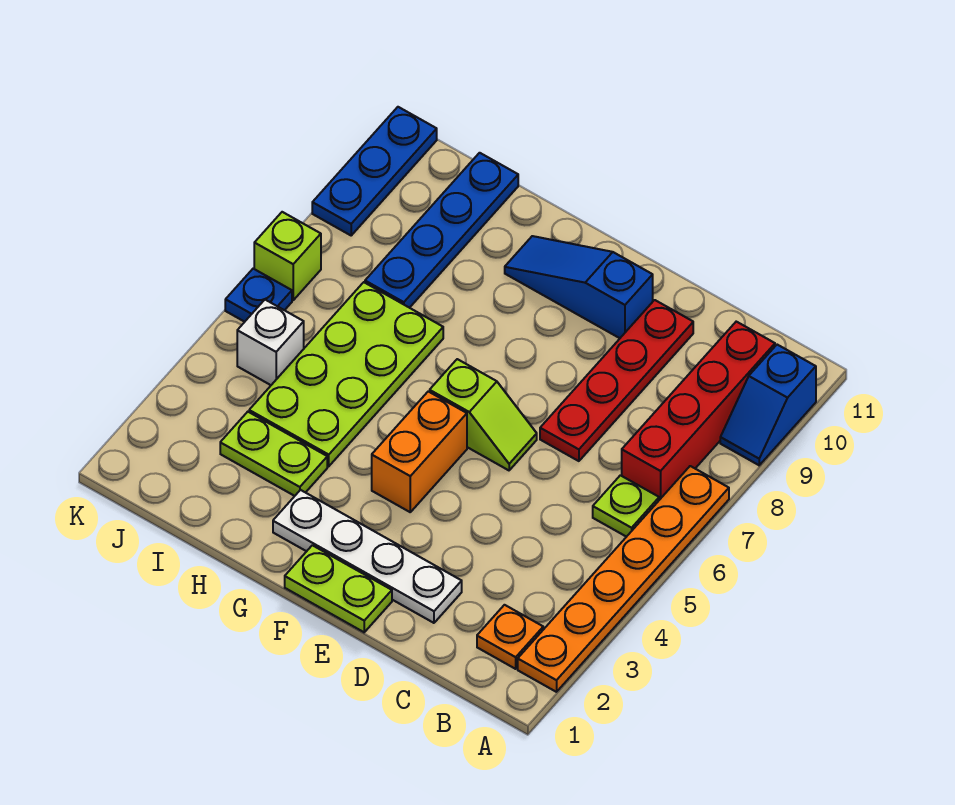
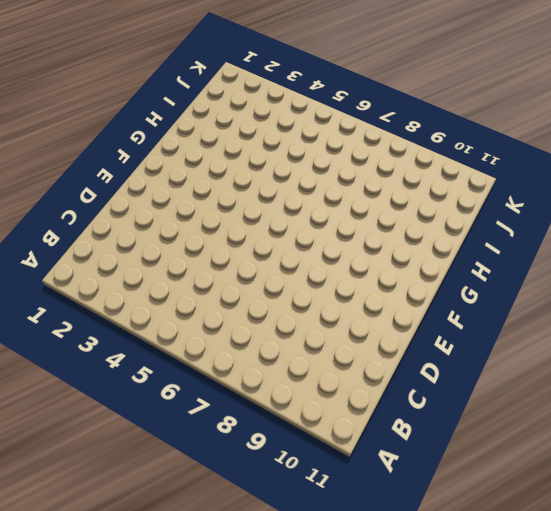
none -> orange 1x6 plate [518,466,729,692]
none -> blue 1x2 slope [720,345,816,465]
none -> orange 1x1 plate [477,605,543,669]

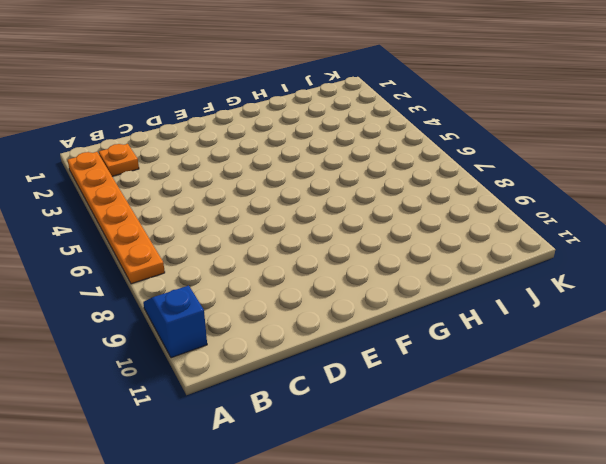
none -> lime 1x1 plate [593,475,659,537]
none -> red 1x4 brick [622,322,775,500]
none -> white 1x4 plate [273,490,462,623]

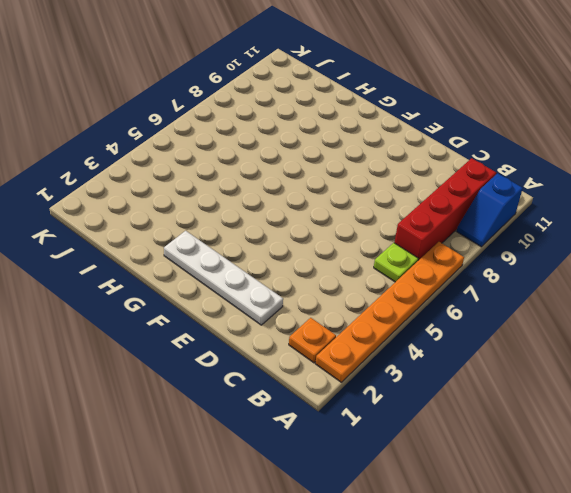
none -> red 1x4 plate [540,300,693,461]
none -> lime 1x2 plate [285,545,392,632]
none -> lime 1x2 slope [430,359,537,470]

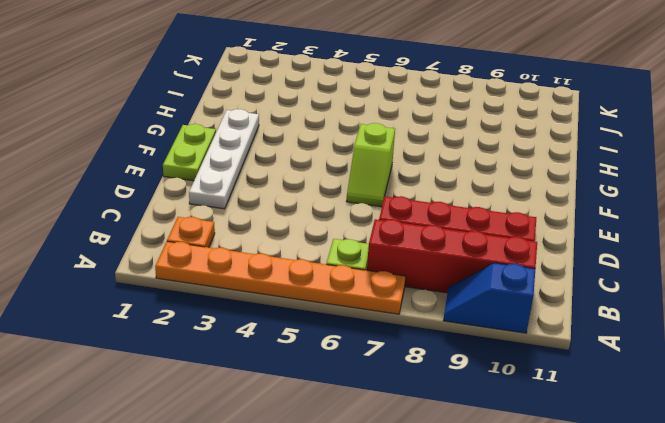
none -> blue 1x3 slope [505,236,653,338]
none -> orange 1x2 brick [372,391,467,512]
none -> lime 1x2 plate [220,412,327,496]

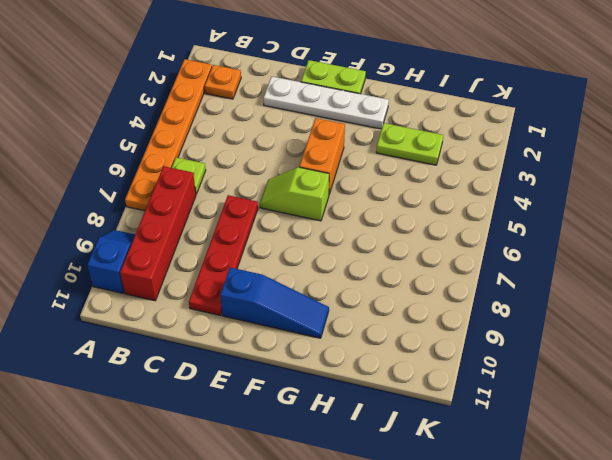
none -> lime 2x4 plate [249,282,443,466]
none -> blue 1x4 plate [365,153,518,308]
none -> white 1x1 brick [237,300,304,385]

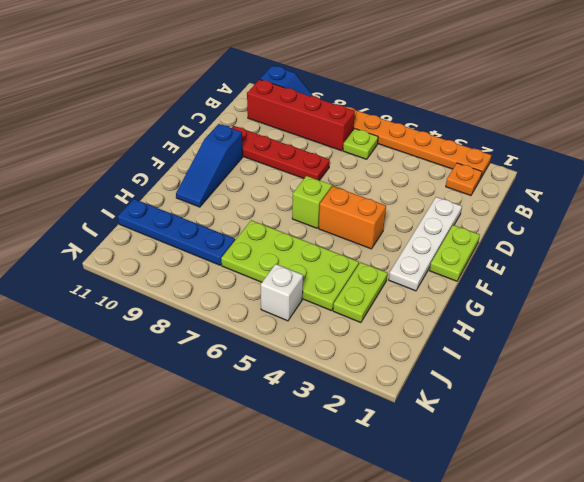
none -> blue 1x1 plate [225,269,292,322]
none -> lime 1x1 brick [254,212,321,300]
none -> blue 1x3 plate [312,107,437,235]

